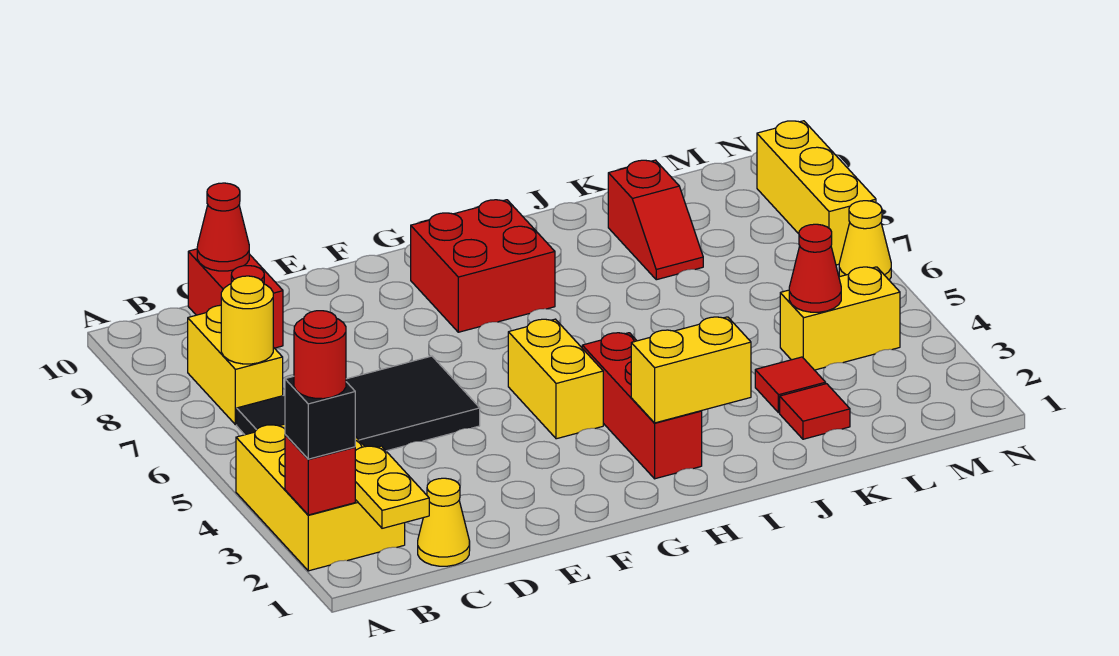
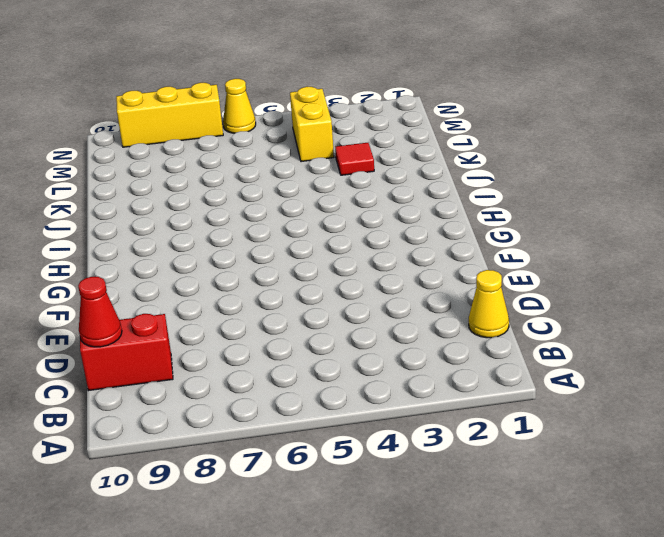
none -> yellow 2x3 brick [236,424,405,571]
none -> black 2x4 tile [237,356,480,451]
none -> yellow 1x2 brick [188,305,283,425]

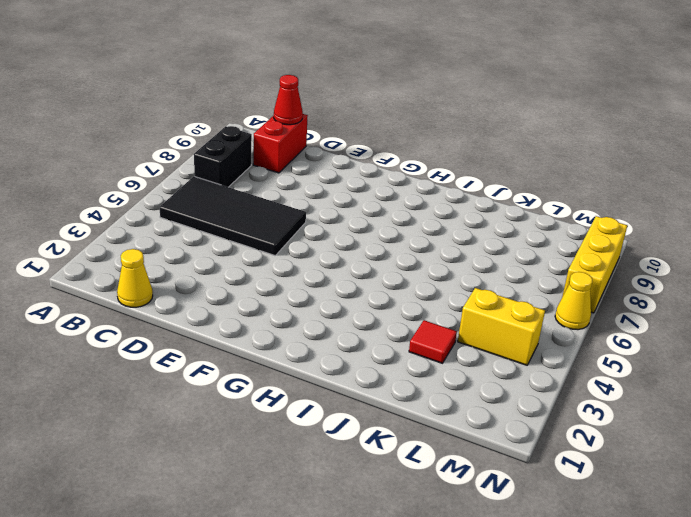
black 1x2 brick [194,126,252,187] -> yellow 1x2 brick [188,305,283,425]
none -> yellow 2x3 brick [236,424,405,571]
none -> yellow 1x2 brick [508,319,603,439]
none -> red 2x2 brick [411,200,555,332]

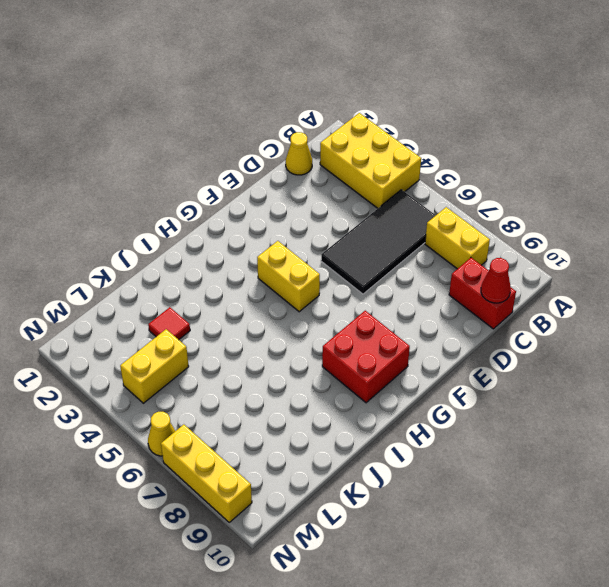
none -> red 1x3 brick [582,333,702,479]
none -> red 1x1 tile [780,384,850,439]
none -> red 1x2 slope [608,160,703,280]

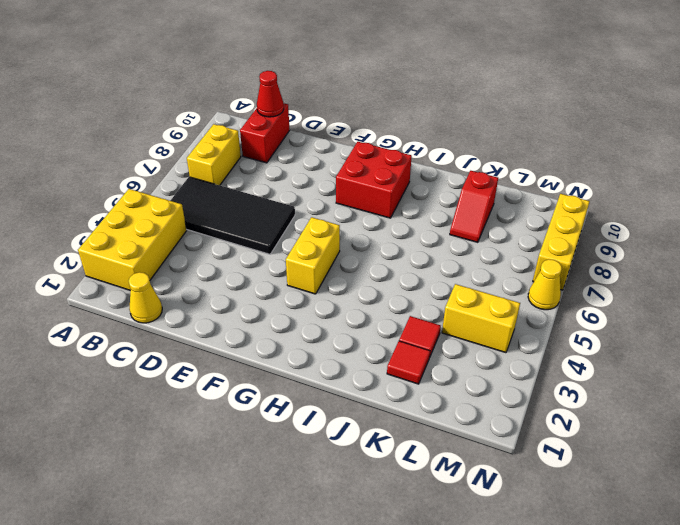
none -> red 1x3 brick [582,333,702,479]
none -> red 1x1 brick [285,435,355,515]
none -> yellow 1x2 plate [355,446,429,528]

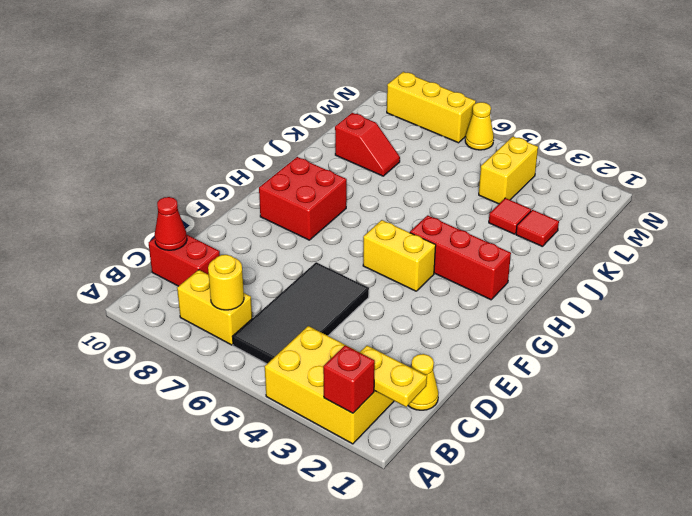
none -> yellow 1x2 brick [631,317,751,423]
none -> red 1x1 cone [789,224,841,312]
none -> black 1x1 brick [285,376,355,459]

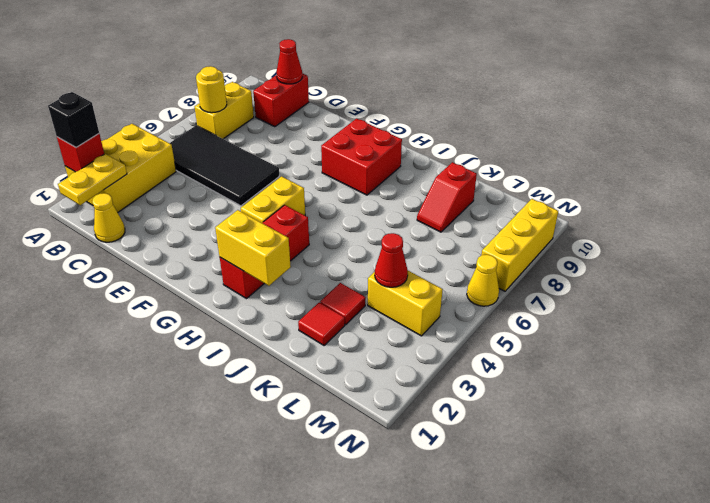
none -> red 1x1 round brick [294,311,346,399]

